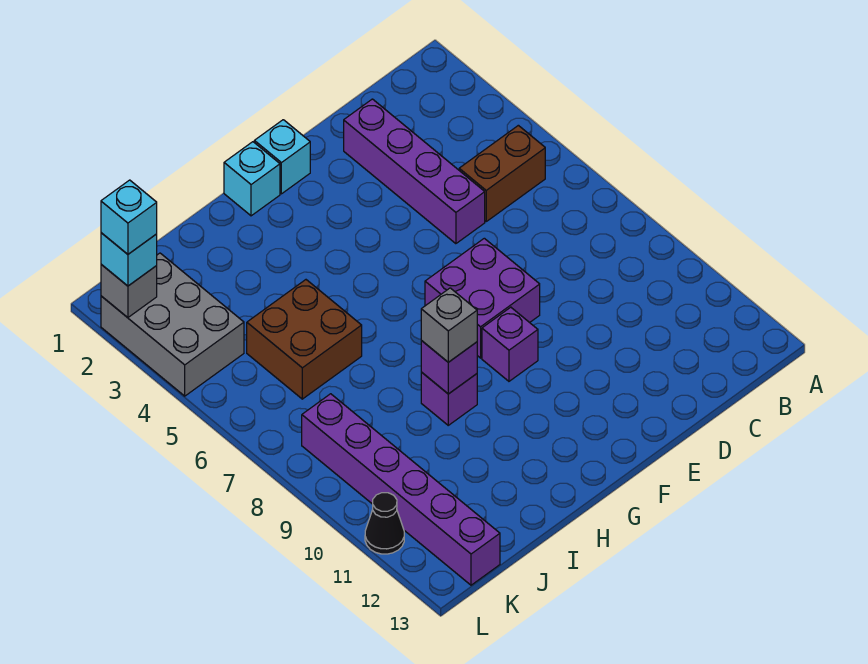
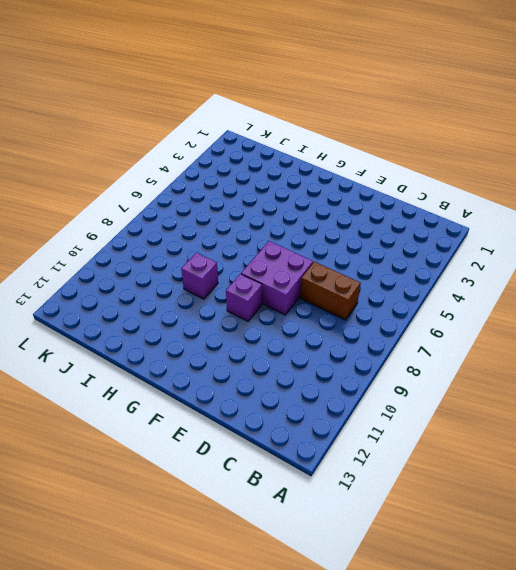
brown 1x2 brick [300,262,361,320] -> brown 1x2 brick moved to [459,125,545,221]
none -> purple 1x4 brick [344,99,485,244]
none -> cyan 1x1 brick [254,120,310,194]
none -> cyan 1x1 brick [224,142,280,216]

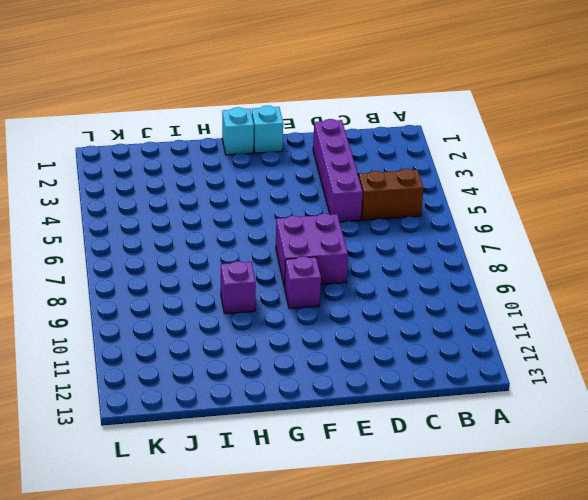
none -> brown 2x2 brick [247,280,362,399]
none -> grey 2x3 brick [101,253,244,396]
none -> purple 1x6 brick [302,394,500,585]

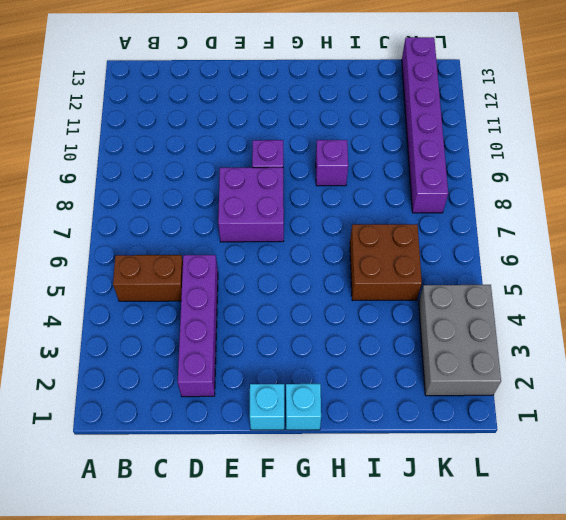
none -> black 1x1 cone [365,493,404,554]
none -> purple 1x1 brick [421,341,477,394]
none -> grey 1x1 brick [101,264,157,318]

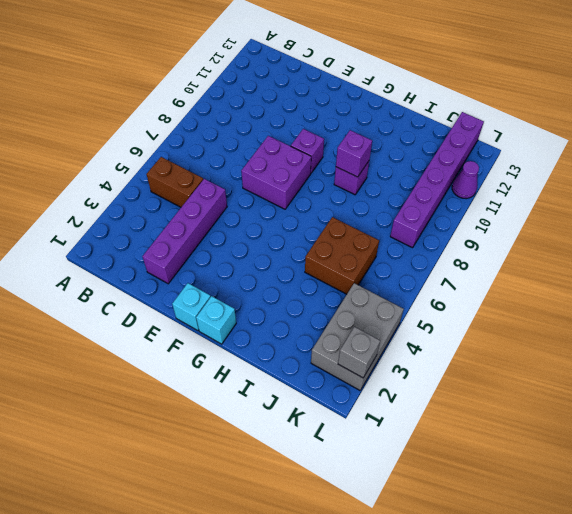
purple 1x1 cone [452,161,479,199] -> black 1x1 cone [365,493,404,554]
none -> grey 1x1 brick [421,288,477,362]
none -> cyan 1x1 brick [101,233,157,286]
none -> cyan 1x1 brick [101,180,157,254]

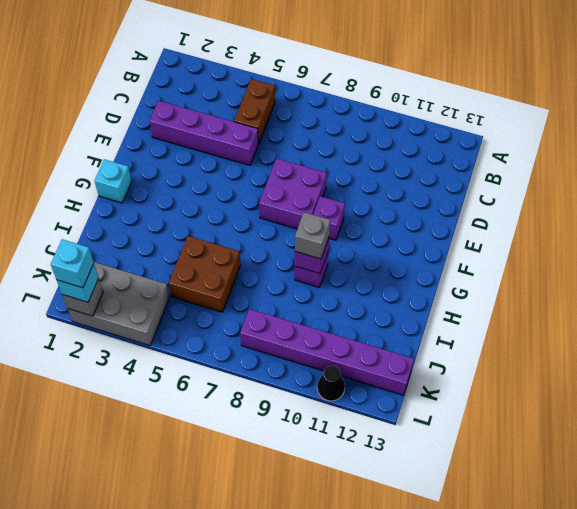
none -> cyan 1x1 brick [254,120,310,194]

